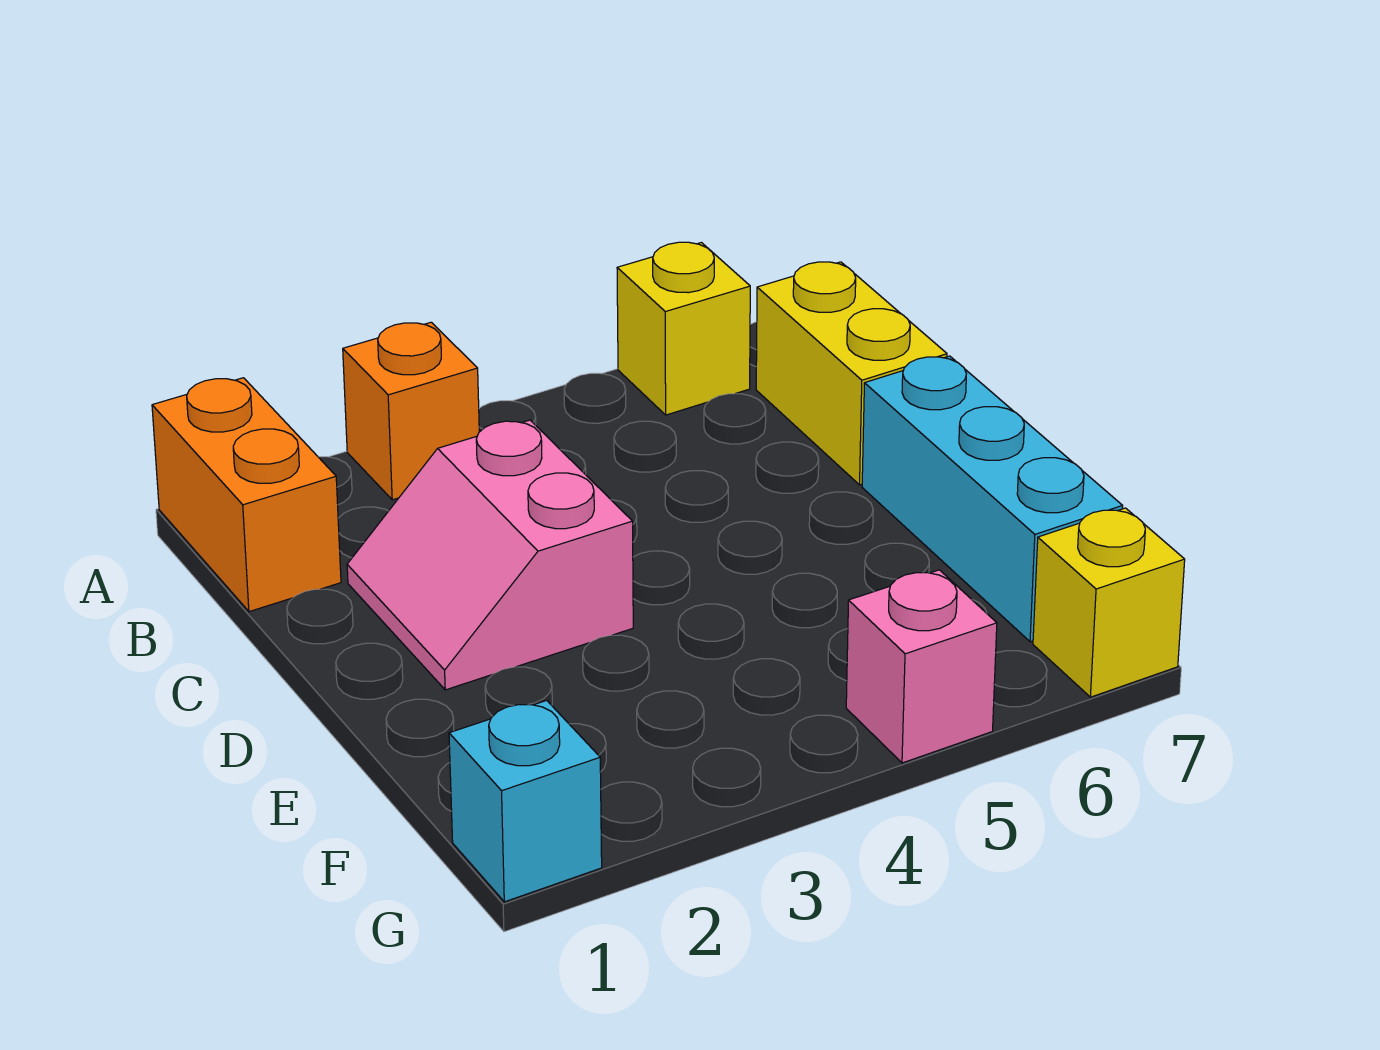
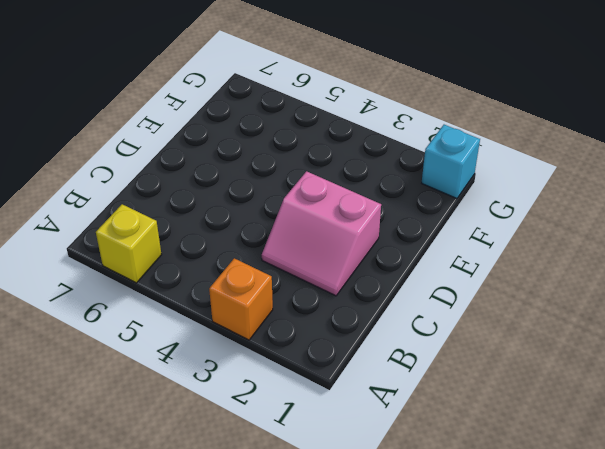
pink 2x2 slope [262,171,381,296] -> pink 2x2 slope turned to [347,420,633,690]
none -> orange 1x2 brick [152,378,341,612]
none -> yellow 1x2 brick [756,262,947,485]

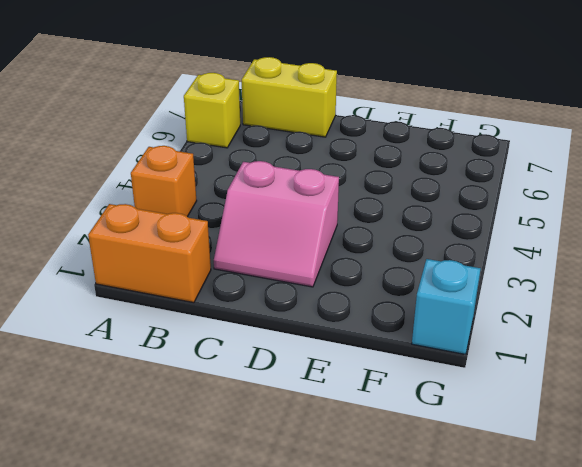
none -> cyan 1x3 brick [862,356,1123,642]
none -> pink 1x1 brick [846,570,997,763]

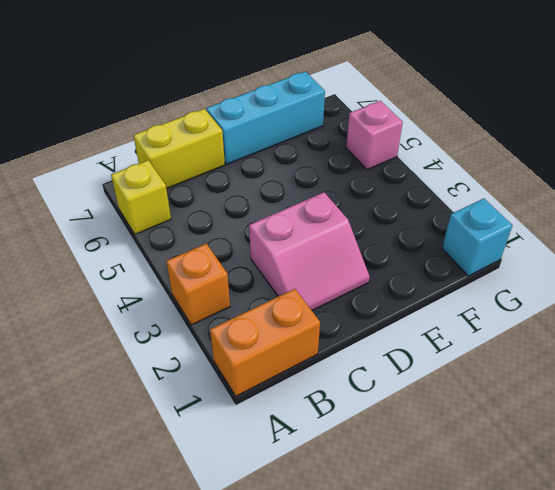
none -> yellow 1x1 brick [1033,508,1185,697]

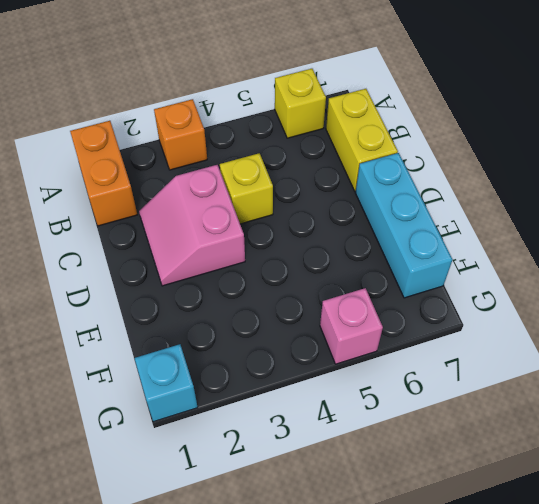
yellow 1x1 brick [220,153,273,224] -> yellow 1x1 brick moved to [1033,508,1185,697]

